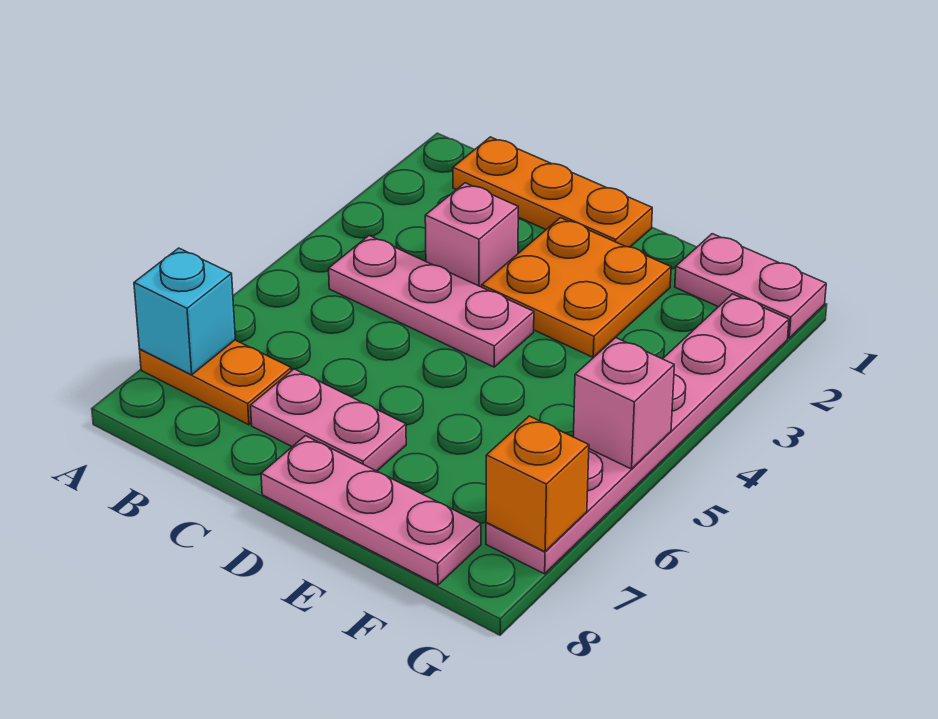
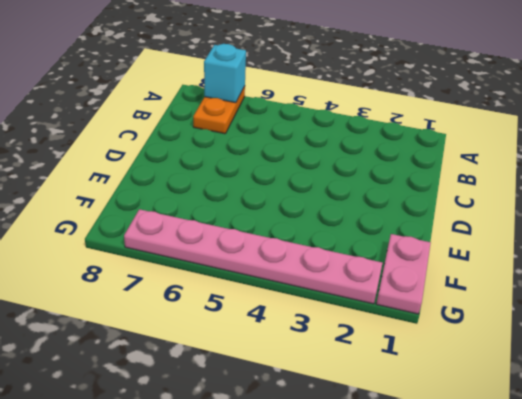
none -> orange 1x3 plate [453,137,652,247]
none -> pink 1x3 plate [329,236,534,367]
none -> pink 1x1 brick [425,183,518,287]

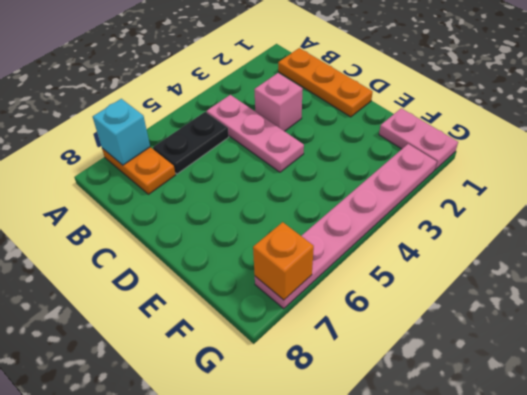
black 1x2 plate [153,112,229,174] -> none
none -> pink 1x2 plate [251,369,406,471]
none -> orange 2x2 plate [482,218,671,357]
none -> pink 1x3 plate [261,436,481,585]

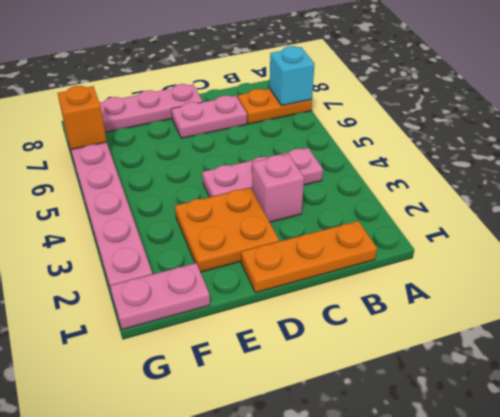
none -> pink 1x1 brick [573,338,674,469]

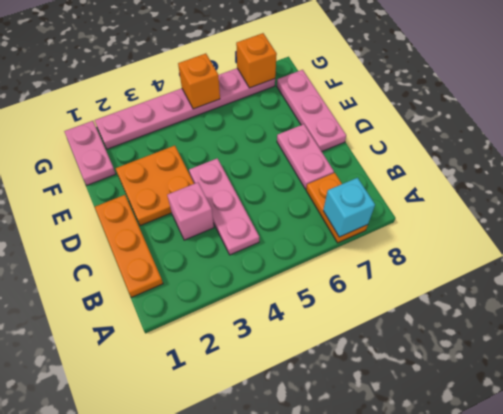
orange 1x1 brick [178,53,220,109] -> pink 1x1 brick [573,338,674,469]

